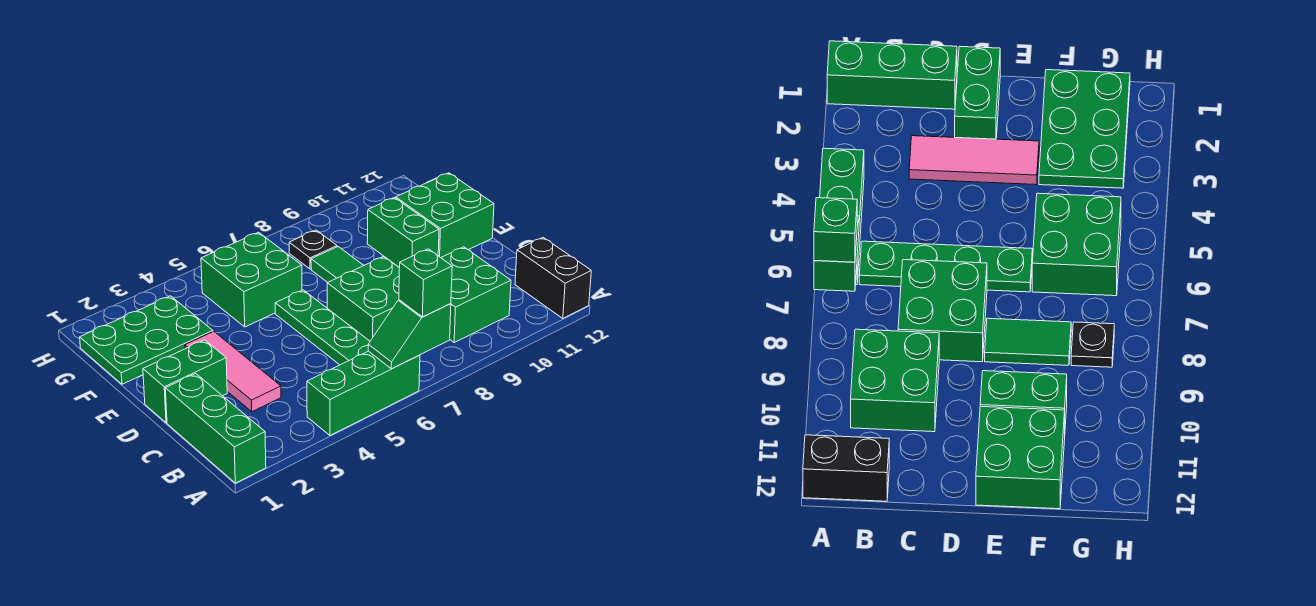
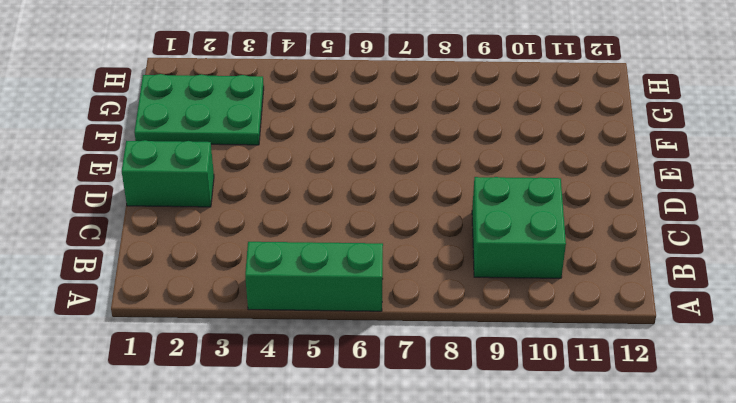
none -> green 1x3 brick [165,374,266,483]
none -> black 1x2 brick [515,238,591,318]
none -> green 1x4 plate [275,290,370,365]

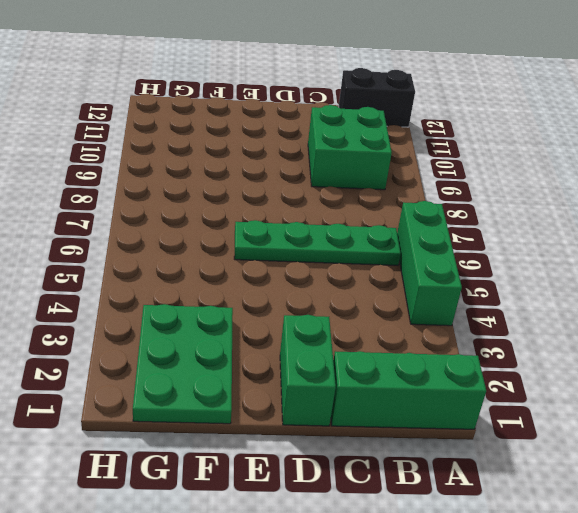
none -> pink 1x3 tile [185,331,281,412]
none -> green 2x2 brick [327,257,399,341]
none -> green 1x2 tile [311,247,364,283]

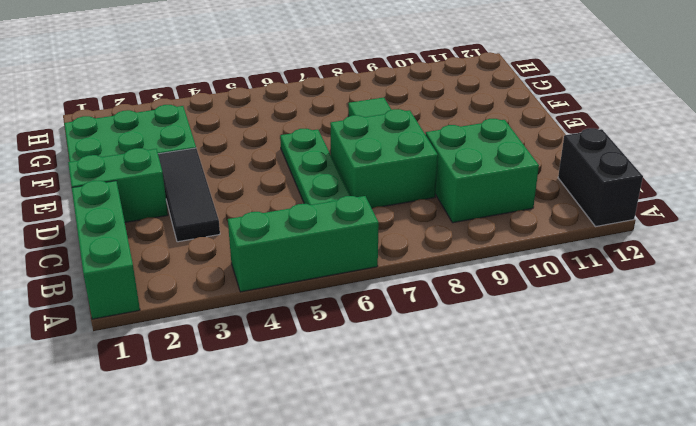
black 1x3 tile [158,148,220,242] -> pink 1x3 tile [185,331,281,412]
none -> green 1x2 brick [367,198,439,267]
none -> green 2x2 brick [396,173,494,258]
none -> green 2x2 brick [201,232,302,327]

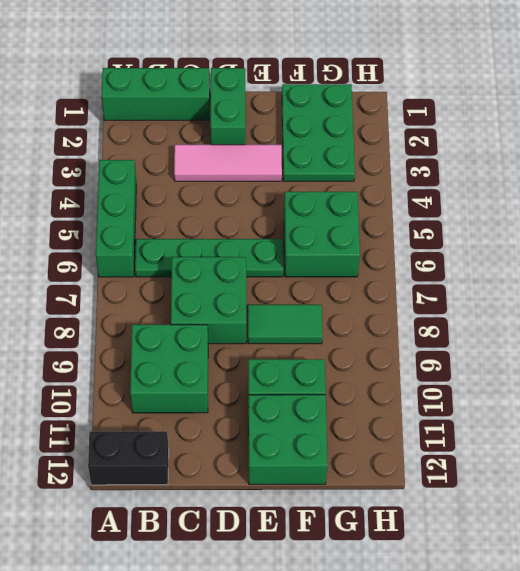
none -> black 1x1 plate [289,230,337,269]
none -> green 1x2 slope [368,300,451,369]
none -> green 1x1 brick [399,249,452,317]

